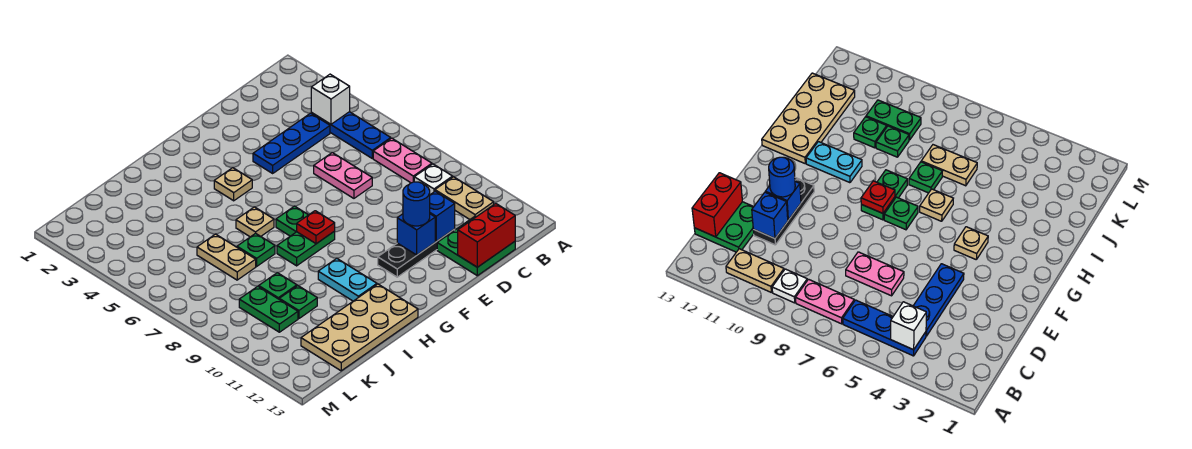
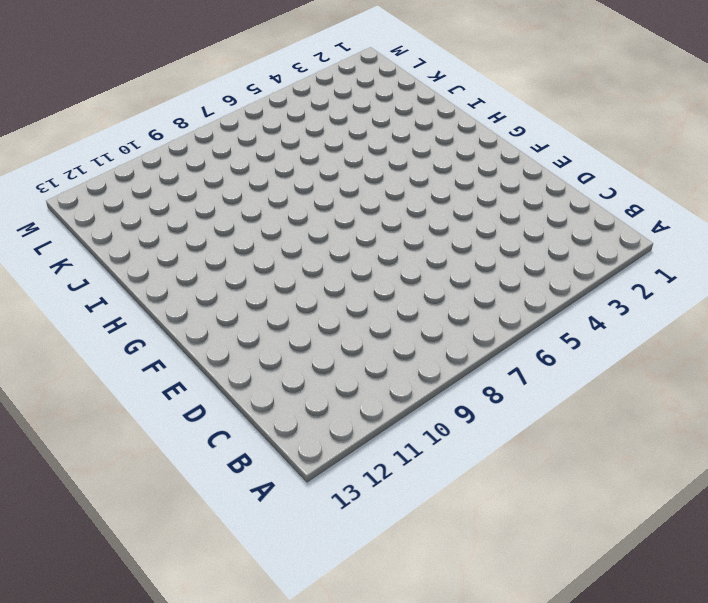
none -> blue 1x3 plate [311,112,391,158]
none -> pink 1x2 plate [373,138,432,183]
none -> white 1x1 plate [414,164,453,194]

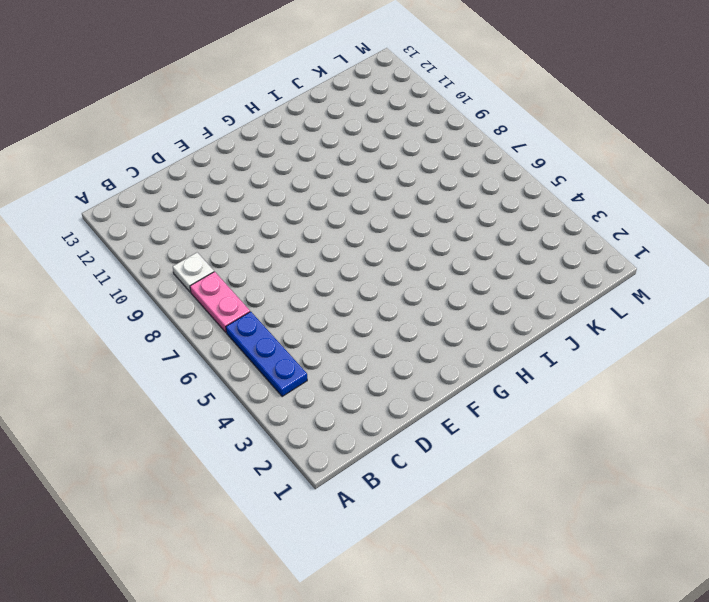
none -> tan 1x2 plate [435,177,494,219]
none -> blue 1x3 plate [253,113,330,173]
none -> green 2x2 plate [437,216,515,276]

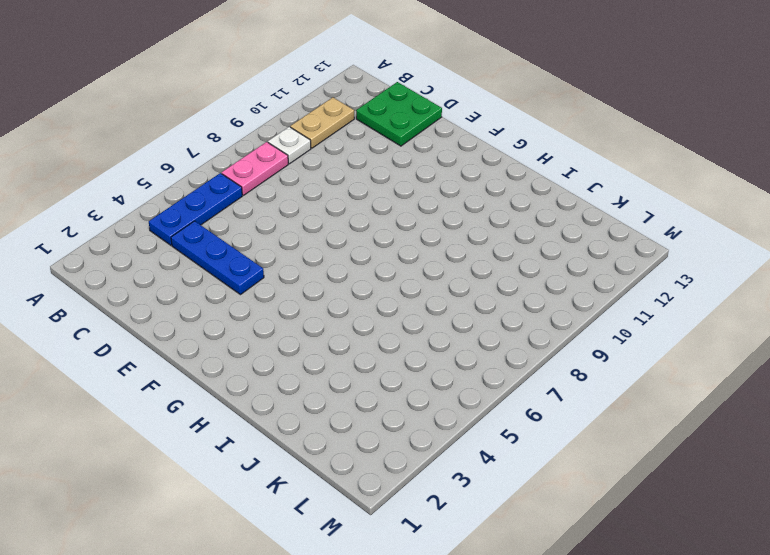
none -> pink 1x2 plate [314,153,372,198]
none -> black 1x3 plate [378,229,455,277]
none -> tan 1x1 plate [214,168,252,201]

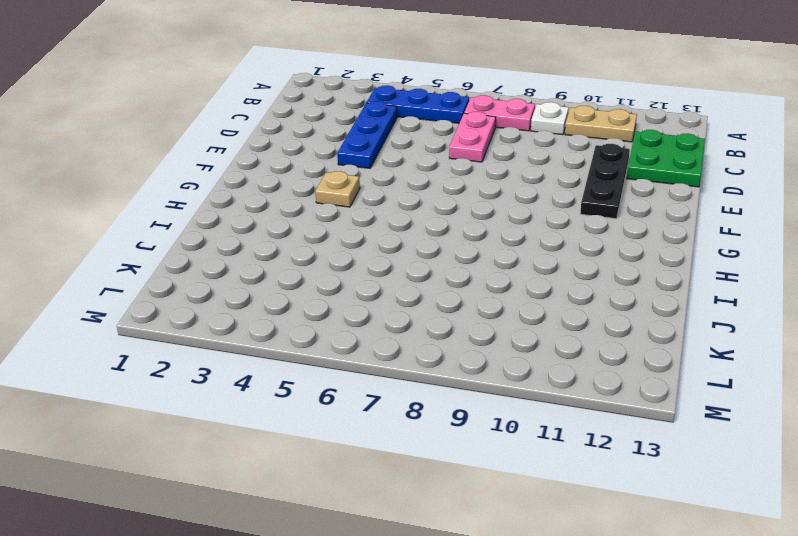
pink 1x2 plate [449,111,496,162] -> pink 1x2 plate turned to [314,153,372,198]
none -> green 1x1 plate [276,206,308,236]
none -> green 1x2 plate [277,231,335,266]
none -> tan 1x1 plate [236,207,274,237]

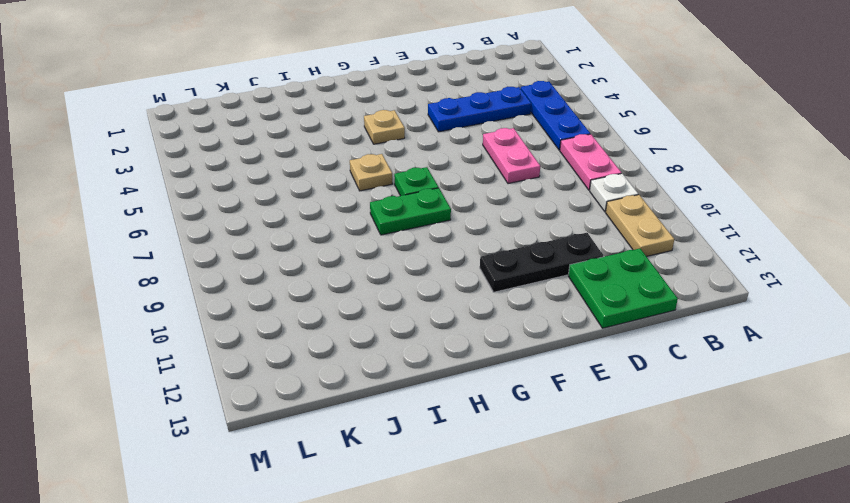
none -> cyan 1x2 plate [318,258,377,301]
none -> tan 2x4 plate [301,284,418,371]
none -> green 1x1 plate [237,233,275,266]

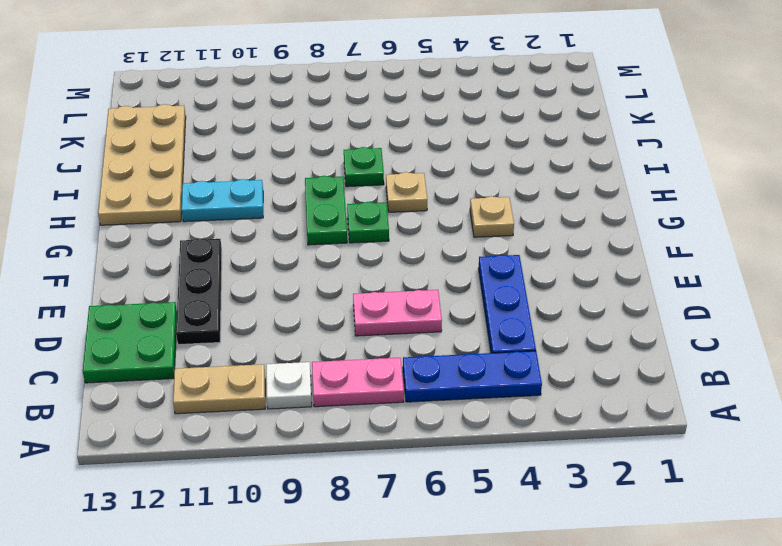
none -> tan 1x2 plate [197,234,256,280]
none -> green 1x1 plate [259,273,297,299]
none -> green 1x1 plate [279,286,317,319]

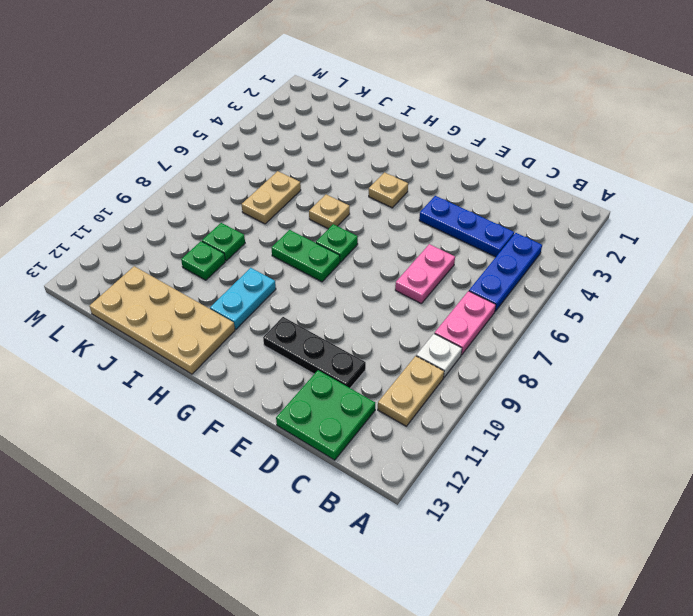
none -> green 1x1 plate [237,233,275,266]
none -> green 1x2 plate [239,286,298,332]
none -> white 1x1 brick [311,74,350,124]

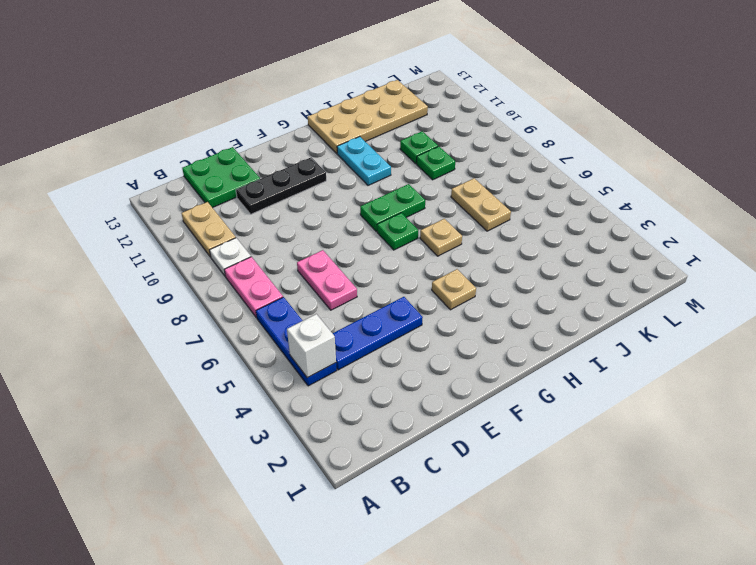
none -> green 1x1 plate [237,233,275,266]
none -> green 1x2 plate [239,286,298,332]
none -> red 1x2 brick [458,204,515,267]

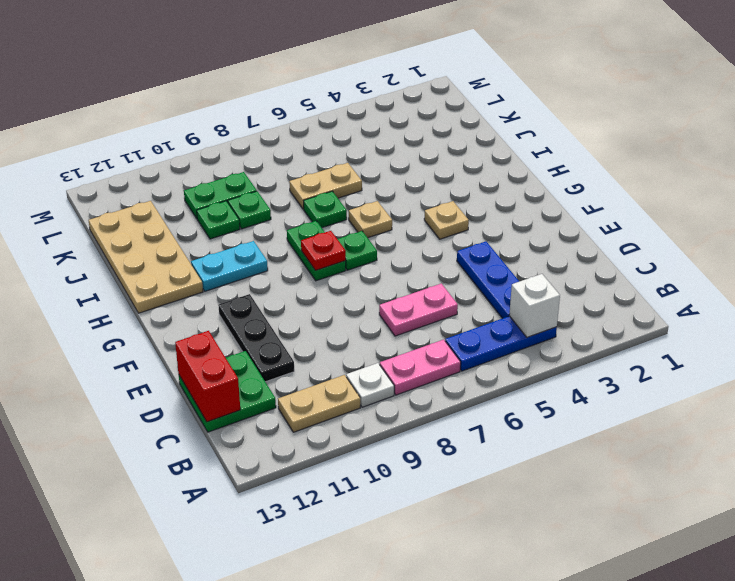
none -> blue 1x1 brick [430,191,455,241]
none -> blue 1x1 brick [397,214,435,255]
none -> blue 1x1 round brick [403,182,430,226]

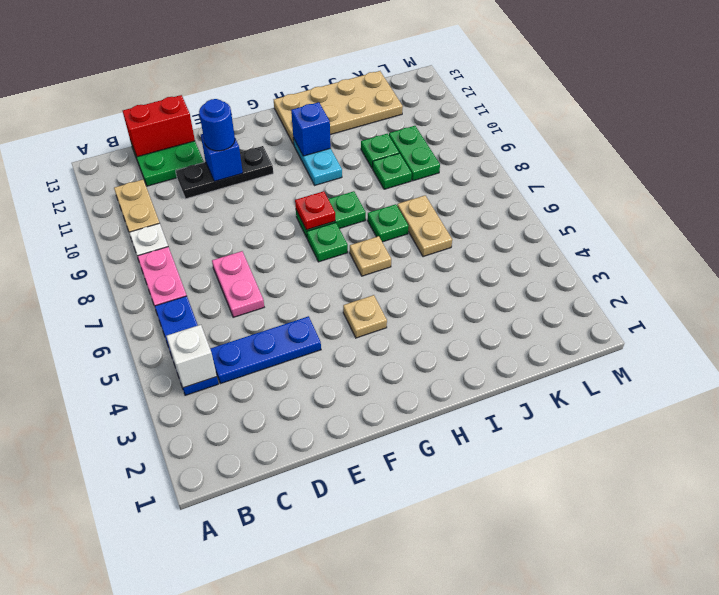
blue 1x1 brick [291,102,331,156] -> blue 1x1 brick moved to [430,191,455,241]

